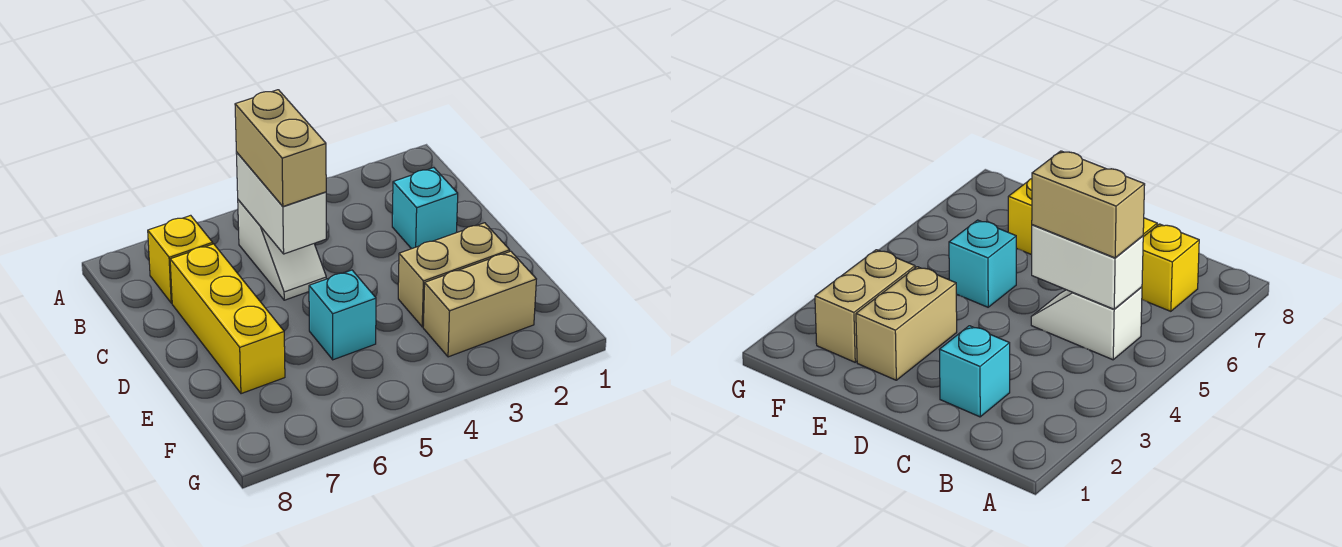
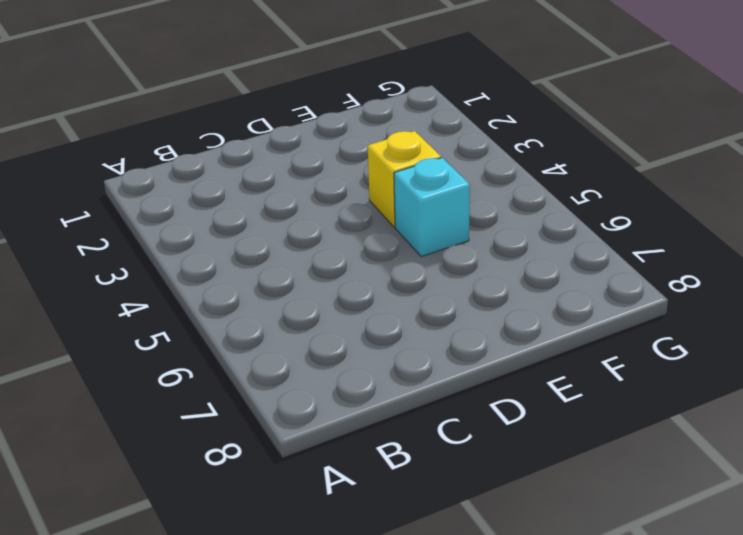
yellow 1x1 brick [368,131,441,227] -> yellow 1x1 brick moved to [148,215,213,303]
none -> white 1x2 slope [238,200,326,300]
none -> cyan 1x1 brick [392,168,458,249]

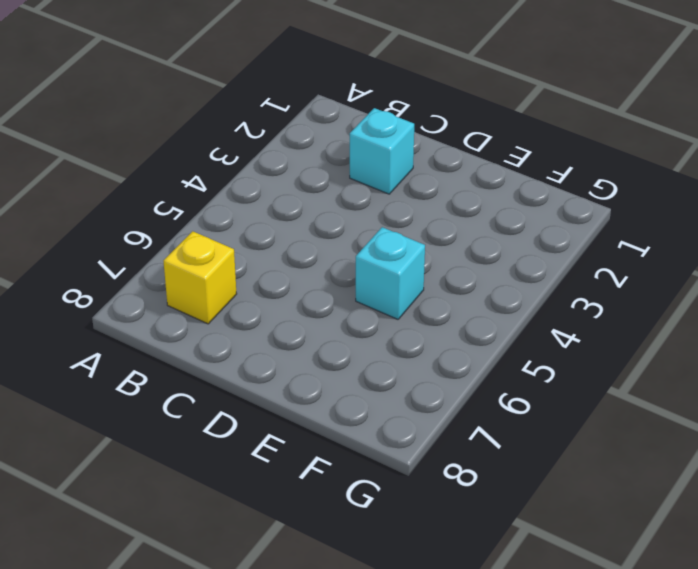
none -> white 1x2 slope [238,200,326,300]
none -> yellow 1x3 brick [170,244,285,394]

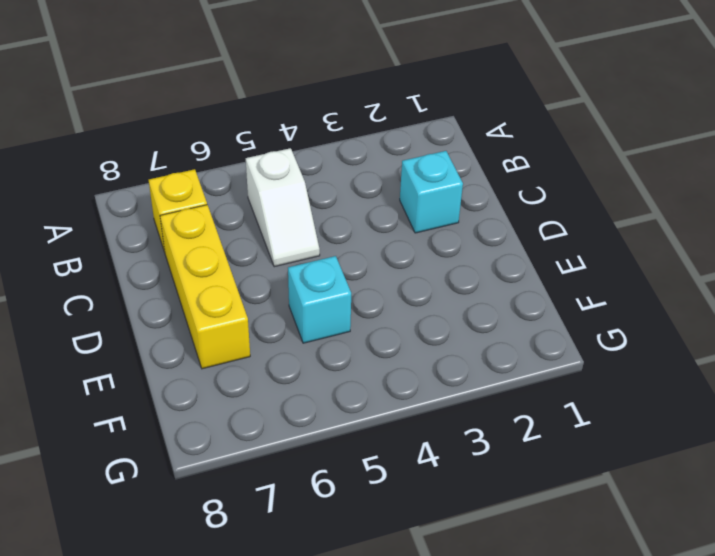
none -> tan 1x2 brick [398,223,510,327]
none -> tan 1x2 brick [423,251,536,357]

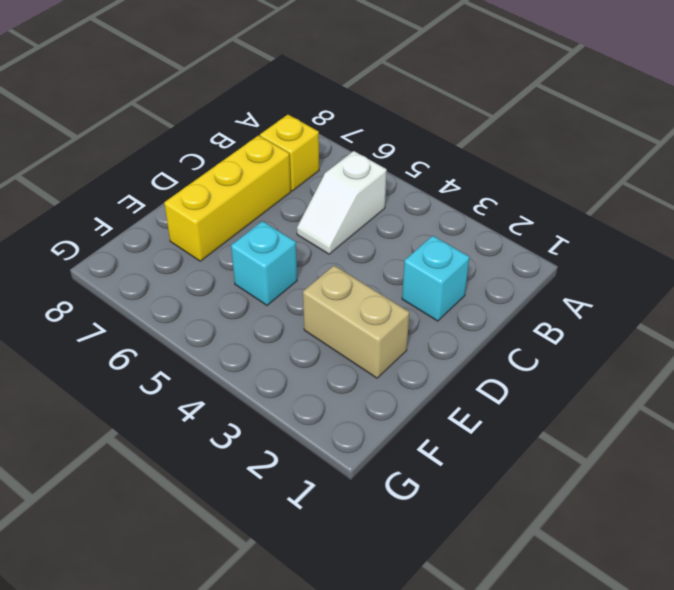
none -> tan 1x2 brick [423,251,536,357]
none -> white 1x2 brick [236,152,326,254]

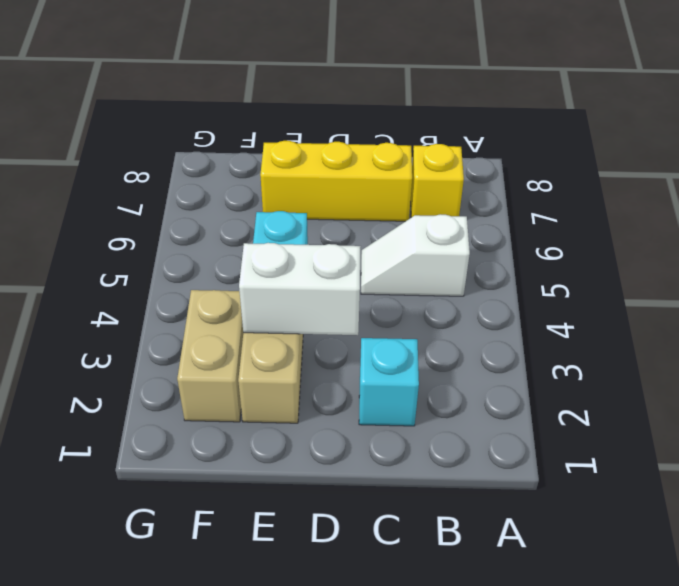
white 1x2 brick [239,243,361,335] -> white 1x2 brick moved to [236,152,326,254]
none -> tan 1x2 brick [235,90,326,206]

